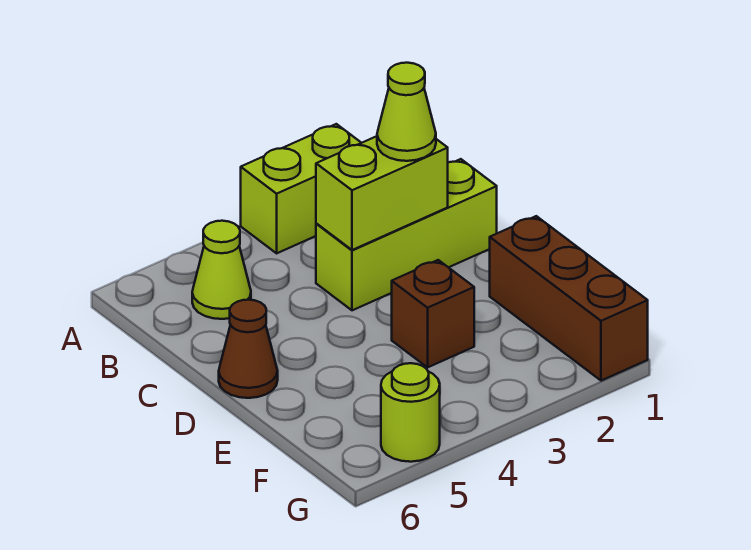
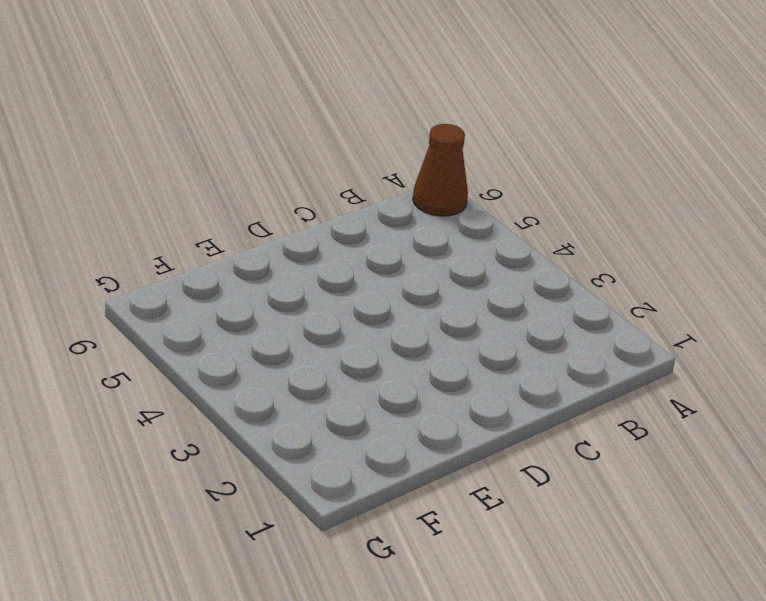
brown 1x1 cone [413,124,468,216] -> brown 1x1 cone moved to [219,300,278,398]
none -> lime 1x2 brick [241,124,361,253]
none -> lime 1x1 cone [192,221,251,319]

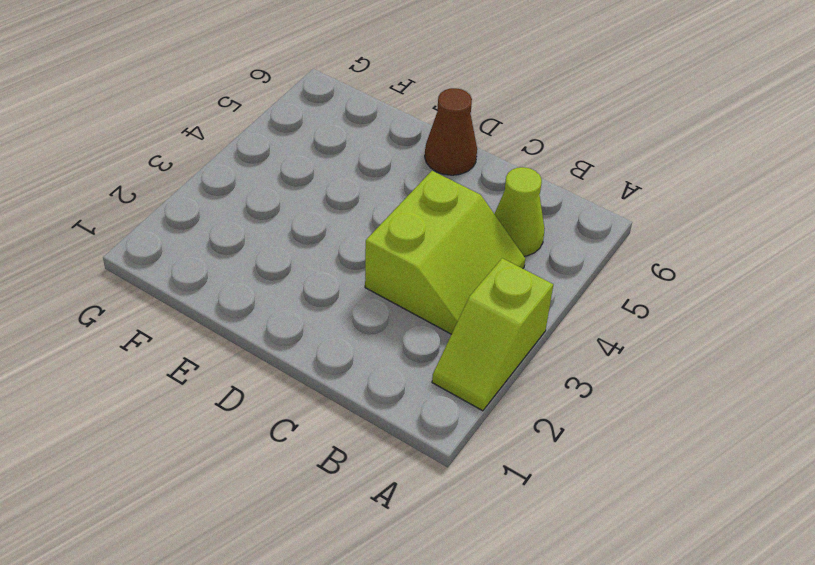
lime 1x2 slope [432,258,553,411] -> lime 1x2 brick [241,124,361,253]
lime 2x2 slope [365,171,525,334] -> lime 1x3 brick [316,159,497,310]
none -> brown 1x3 brick [490,216,648,381]
none -> brown 1x1 brick [392,260,474,367]

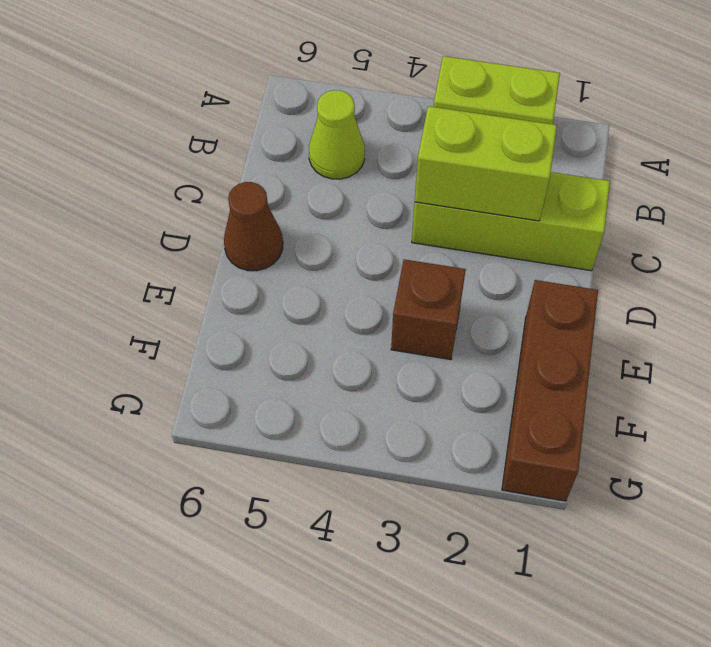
none -> lime 1x1 round brick [381,363,440,462]
none -> lime 1x1 cone [377,63,436,161]

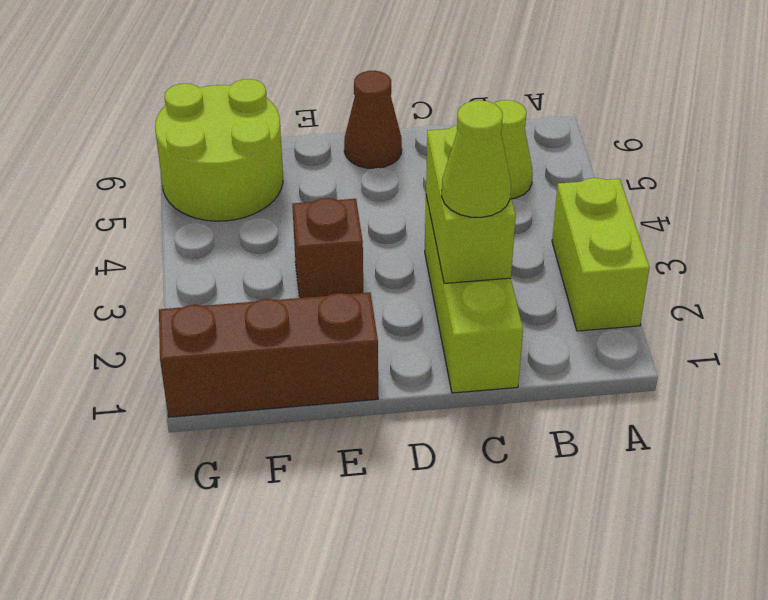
lime 2x2 round brick [155,79,283,221] -> lime 1x1 round brick [381,363,440,462]

